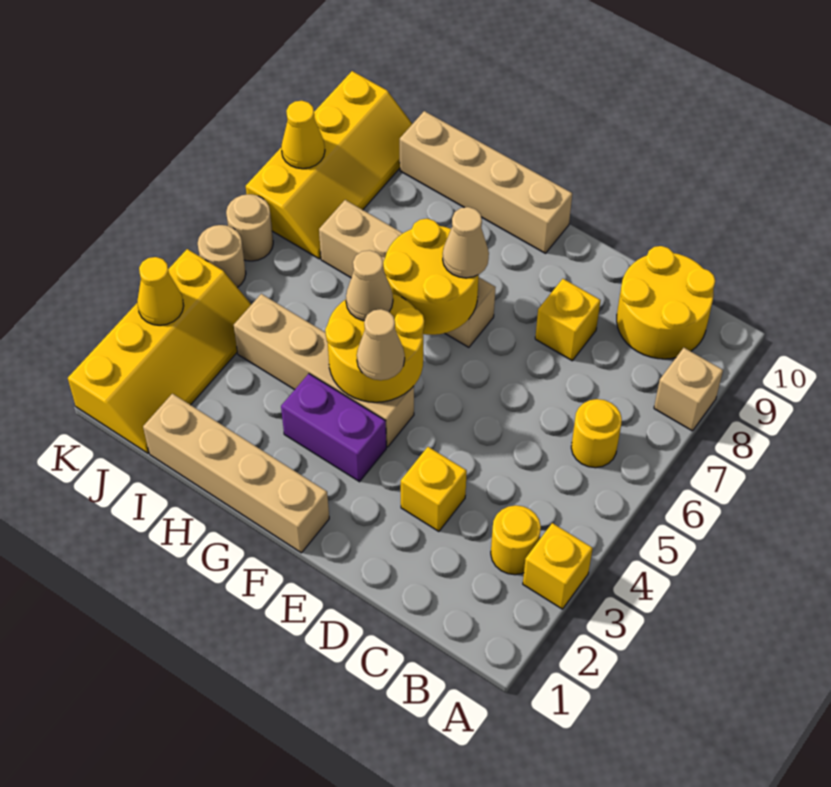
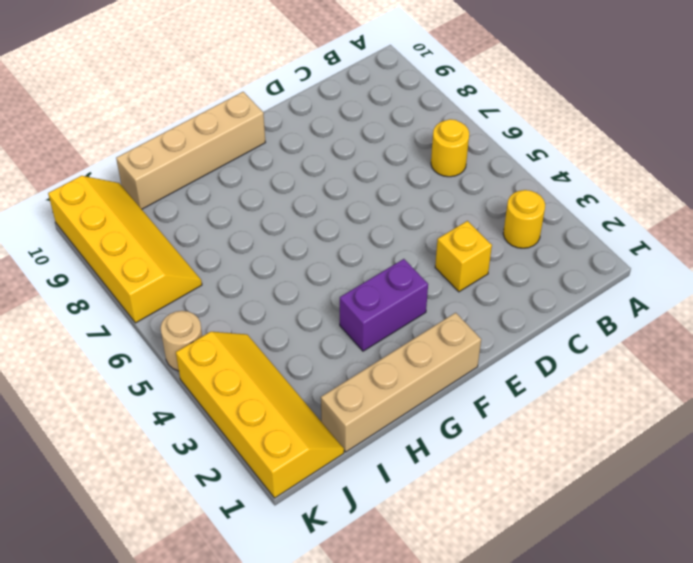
none -> yellow 1x1 brick [523,523,593,609]
none -> tan 1x1 brick [654,348,723,431]
none -> yellow 2x2 round brick [617,246,715,359]

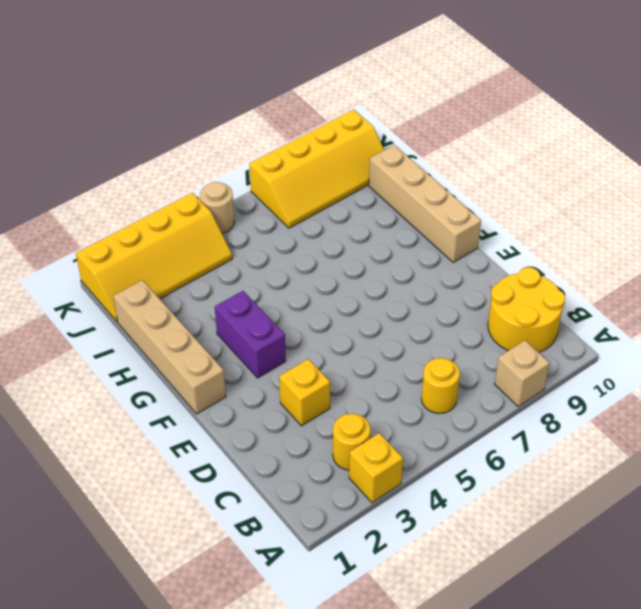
none -> yellow 1x1 brick [535,279,601,361]
none -> tan 1x4 brick [234,294,414,447]
none -> tan 1x4 brick [319,200,496,347]

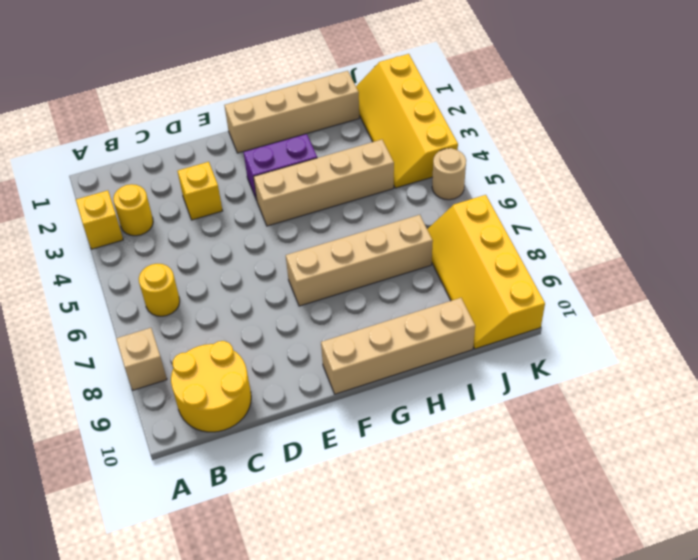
none -> yellow 1x1 brick [535,279,601,361]
none -> tan 1x1 round brick [226,194,273,261]
none -> yellow 2x2 round brick [325,293,424,402]

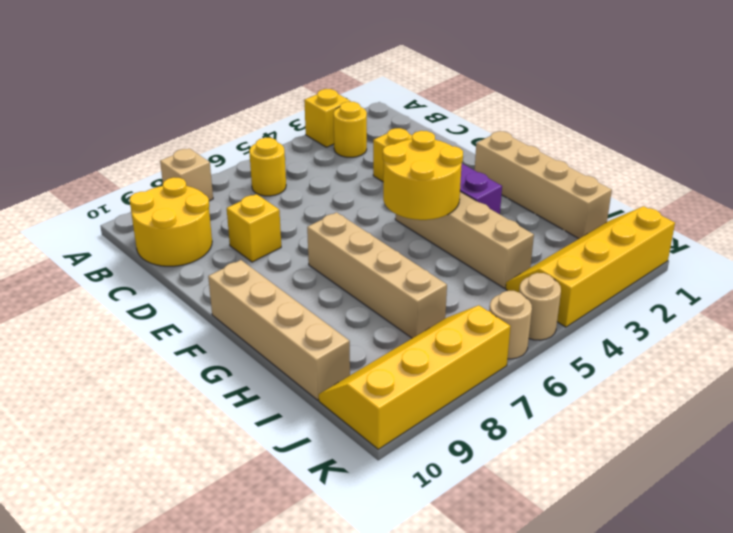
none -> yellow 2x2 round brick [383,219,479,335]
none -> yellow 1x1 cone [137,257,184,325]
none -> yellow 1x1 cone [281,101,325,169]

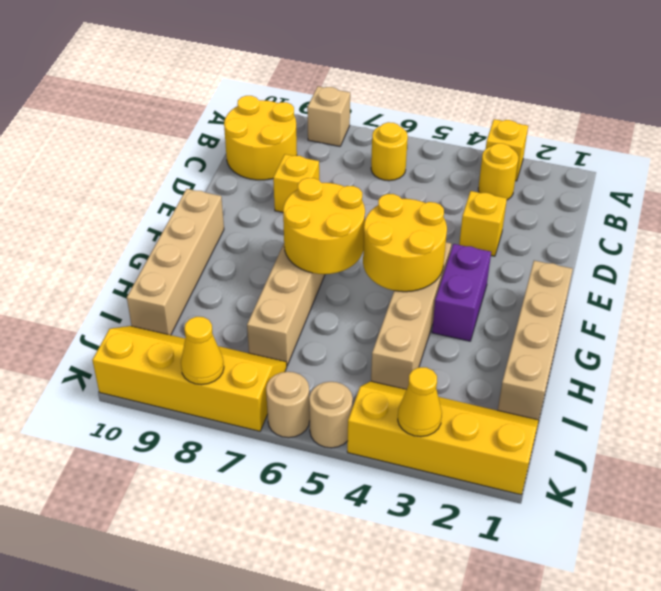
none -> tan 1x1 cone [357,309,405,380]
none -> tan 1x1 cone [443,207,489,278]
none -> tan 1x1 cone [346,250,393,321]

